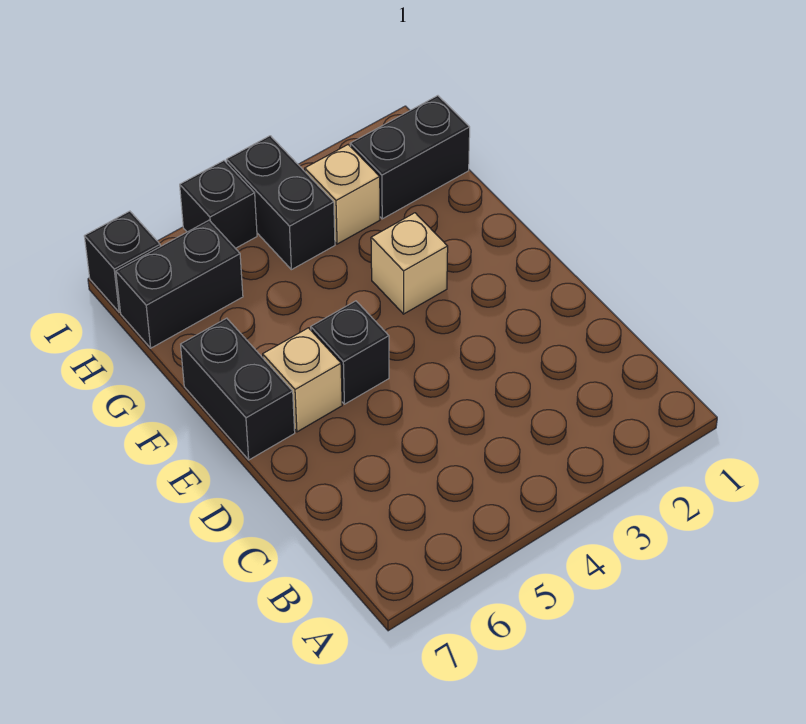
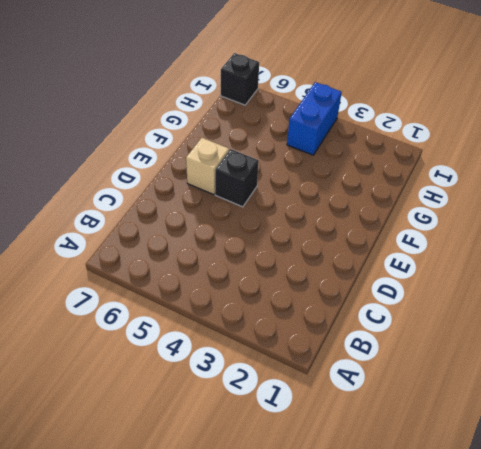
blue 1x2 brick [287,82,342,155] -> black 1x2 brick [226,136,335,270]
none -> black 1x2 brick [181,318,295,460]
none -> tan 1x1 brick [371,213,448,314]

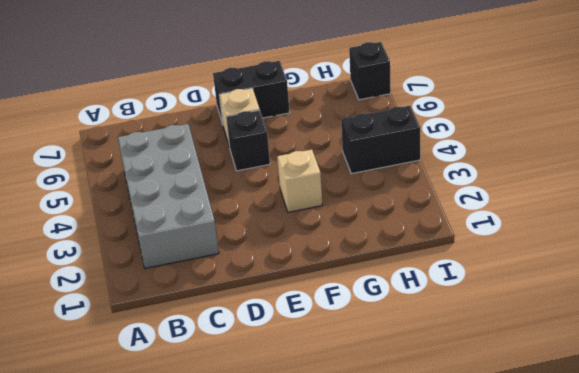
grey 2x4 brick [118,124,219,268] -> none
none -> black 1x2 brick [350,96,470,219]
none -> tan 1x1 brick [305,145,380,244]

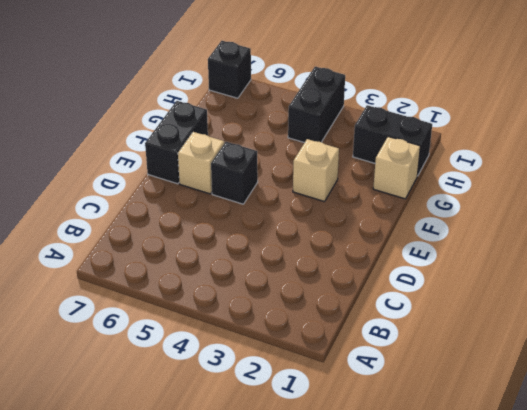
tan 1x1 brick [373,137,420,199] -> tan 1x1 brick moved to [305,145,380,244]
none -> black 1x2 brick [116,220,243,348]
none -> black 1x1 brick [180,161,257,248]

